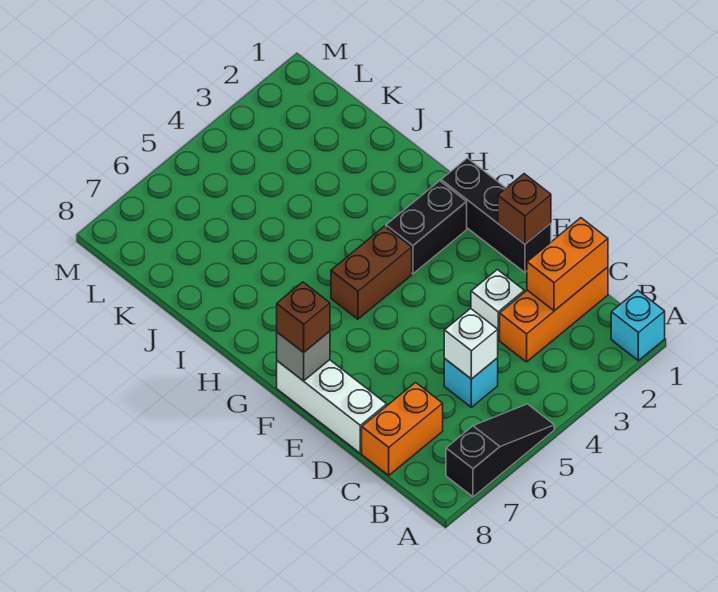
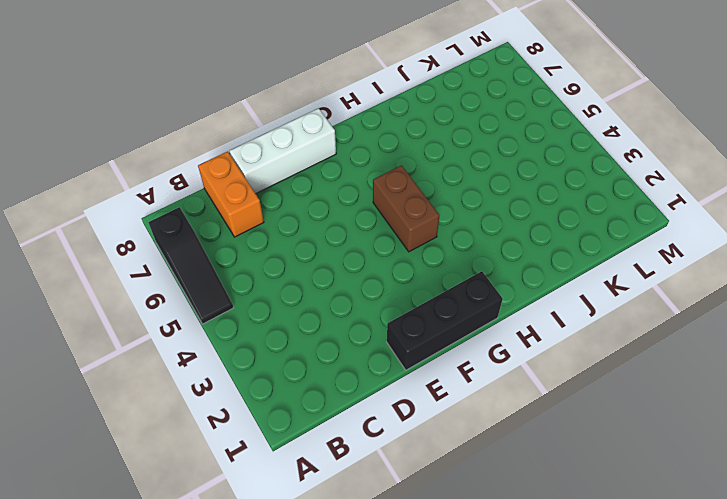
none -> cyan 1x1 brick [611,290,665,361]
none -> orange 1x3 brick [500,267,608,362]
none -> cyan 1x1 brick [444,358,498,407]

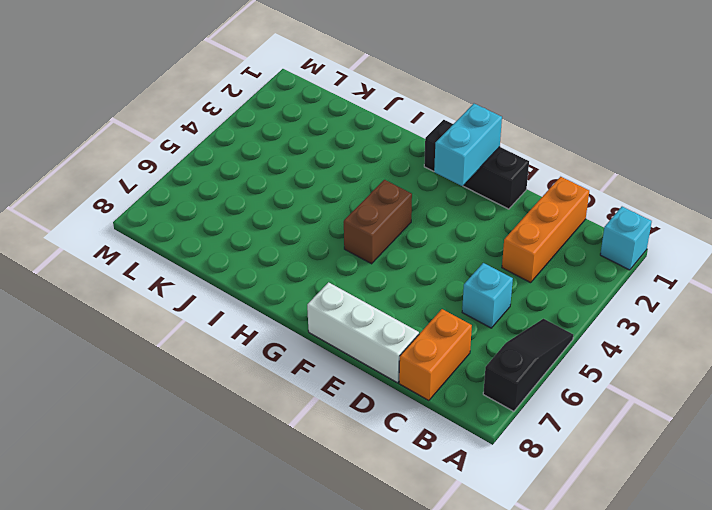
cyan 1x2 brick [434,104,502,186] -> none
none -> white 1x1 brick [471,270,524,340]
none -> black 1x2 brick [386,181,467,274]
none -> orange 1x2 brick [527,218,608,311]

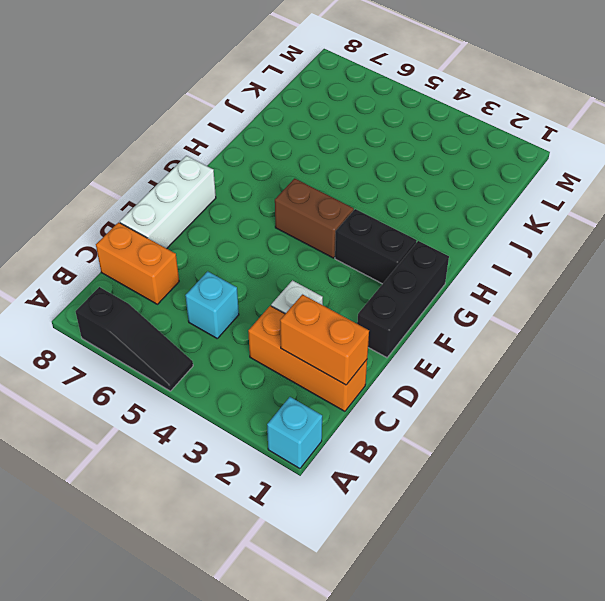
none -> white 1x1 brick [444,308,498,379]
none -> brown 1x1 brick [498,174,551,244]
none -> grey 1x1 brick [277,331,330,381]

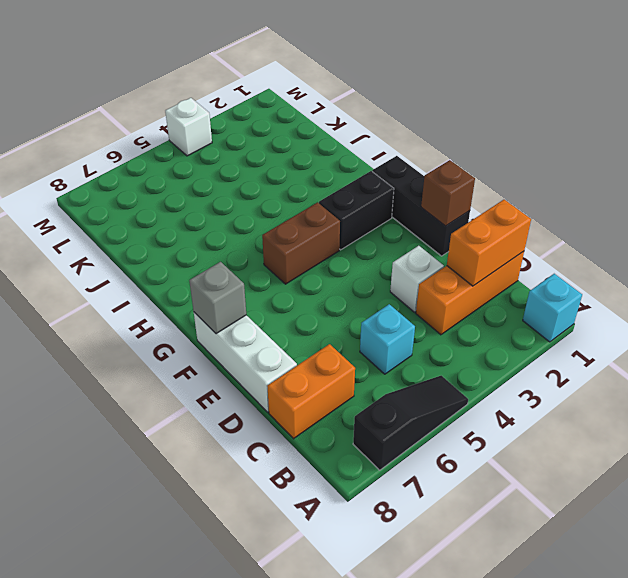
white 1x1 brick [165,98,212,156] -> white 1x1 brick moved to [444,308,498,379]
none -> brown 1x1 brick [277,282,330,353]

